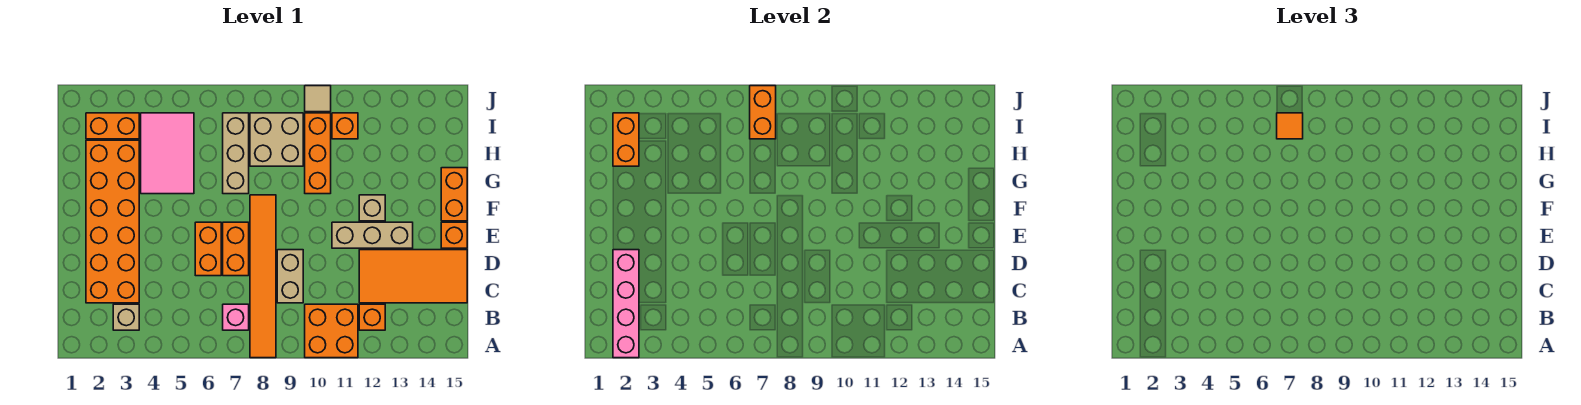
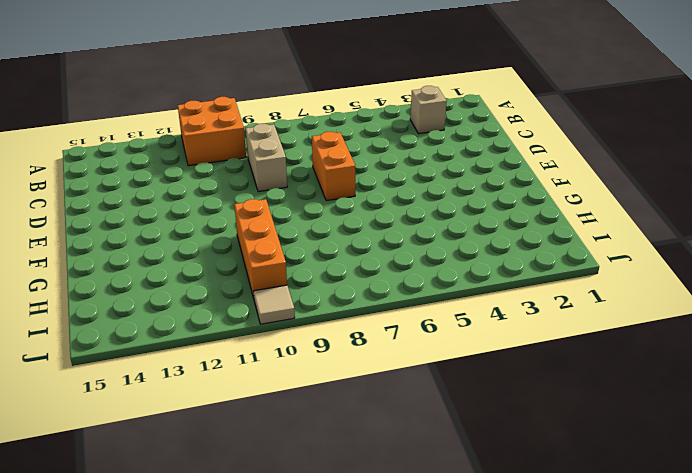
none -> orange 1x6 tile [250,195,276,358]
none -> pink 1x1 brick [223,304,249,330]
none -> orange 1x1 brick [359,304,385,330]

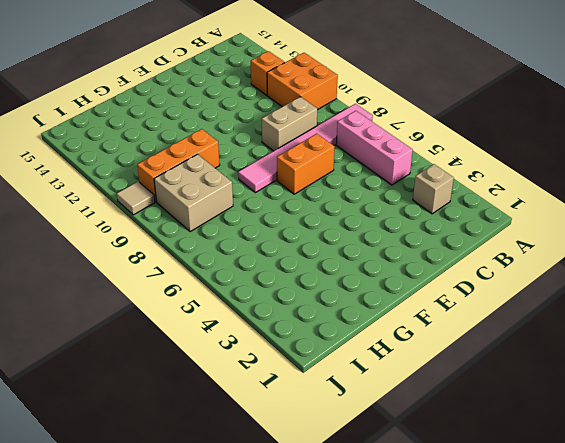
pink 1x6 tile [238,104,373,193] -> orange 1x6 tile [250,195,276,358]
pink 1x3 brick [336,111,413,185] -> pink 1x1 brick [223,304,249,330]
none -> orange 2x6 brick [86,140,139,303]
none -> orange 2x4 tile [359,250,467,303]
none -> orange 1x2 brick [195,222,221,276]

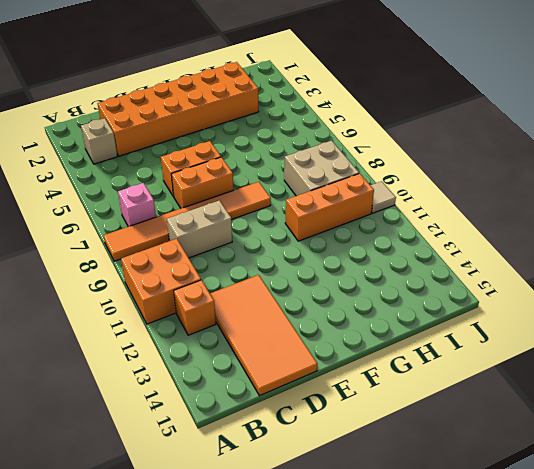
none -> tan 1x3 brick [332,222,413,248]
none -> orange 1x1 brick [441,222,467,248]
none -> tan 1x1 brick [359,195,385,221]

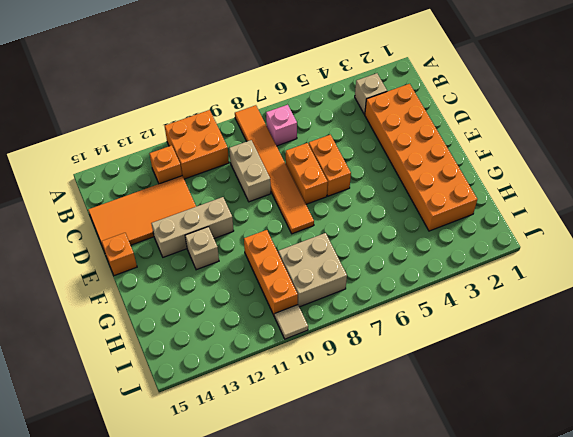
none -> orange 1x2 brick [441,168,467,221]
none -> pink 2x3 tile [141,113,194,194]
none -> tan 1x3 brick [223,113,249,194]

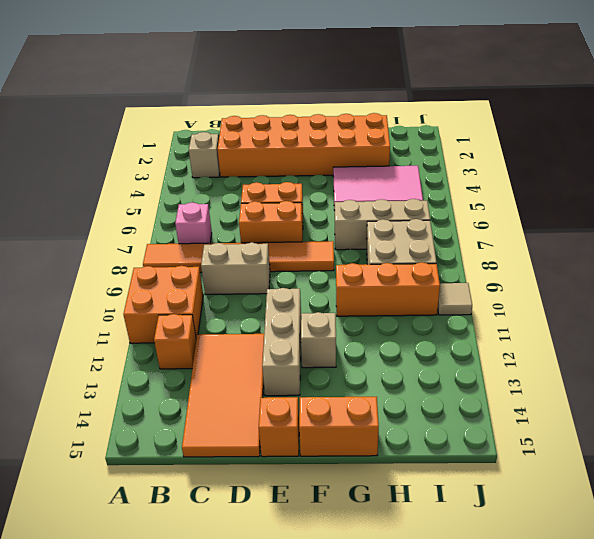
none -> orange 1x2 brick [86,113,139,139]
none -> orange 1x1 brick [332,113,358,139]
none -> pink 1x4 brick [613,250,639,358]

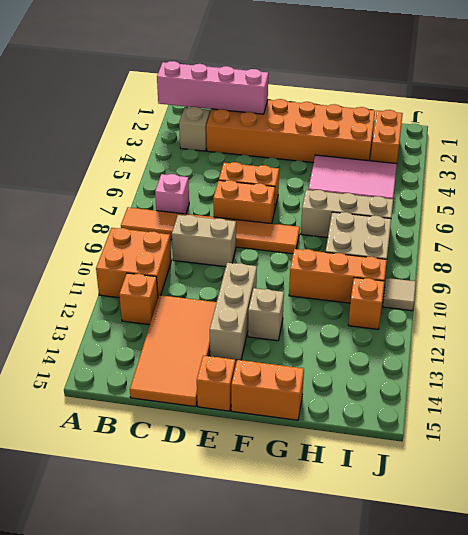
none -> orange 1x2 brick [613,113,639,166]
none -> orange 1x2 brick [750,86,776,139]
none -> orange 1x1 tile [1277,113,1303,139]

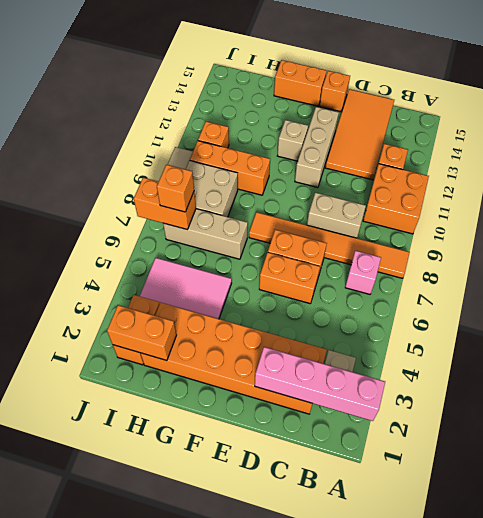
orange 1x1 brick [157,165,194,212] -> orange 1x1 tile [1277,113,1303,139]

